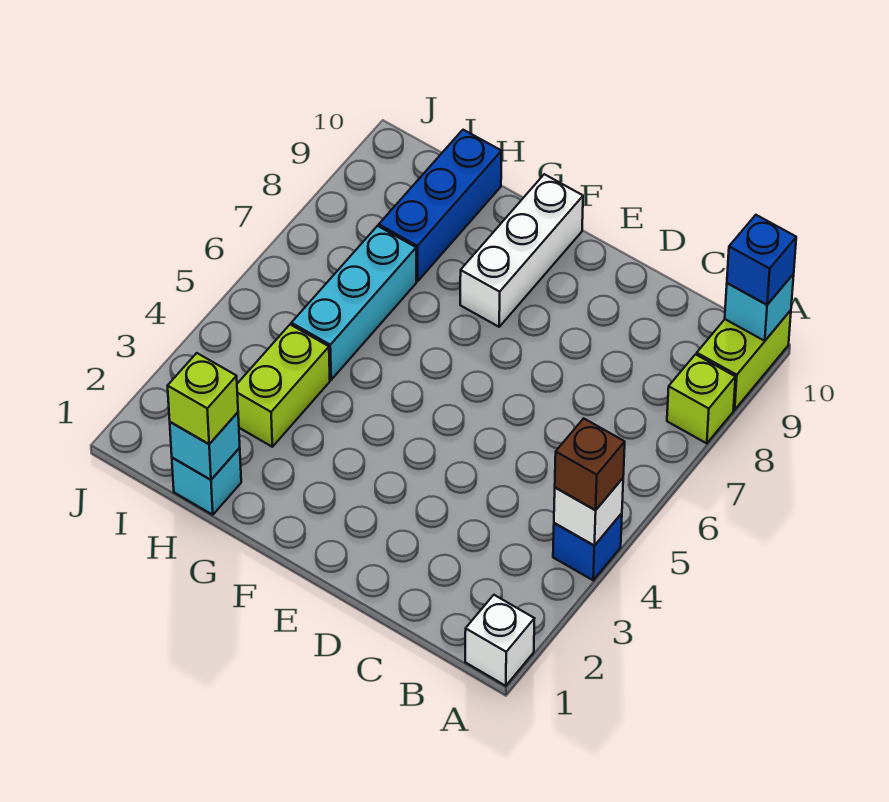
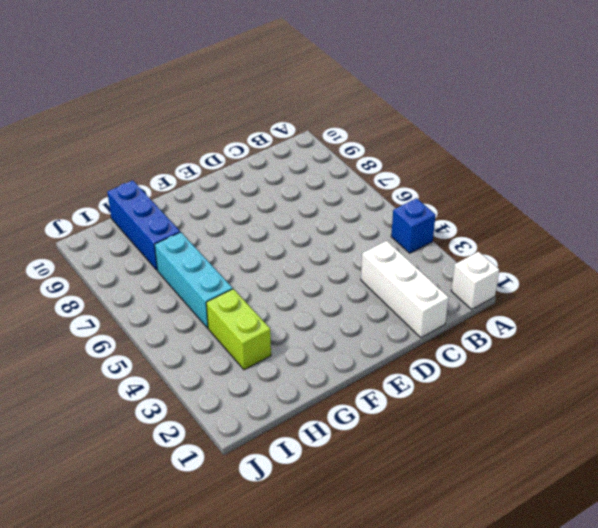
white 1x3 brick [361,241,449,338] -> white 1x3 brick moved to [460,174,583,327]
none -> lime 1x1 brick [667,354,736,443]
none -> lime 1x2 brick [697,310,791,410]
none -> cyan 1x1 brick [172,448,241,515]

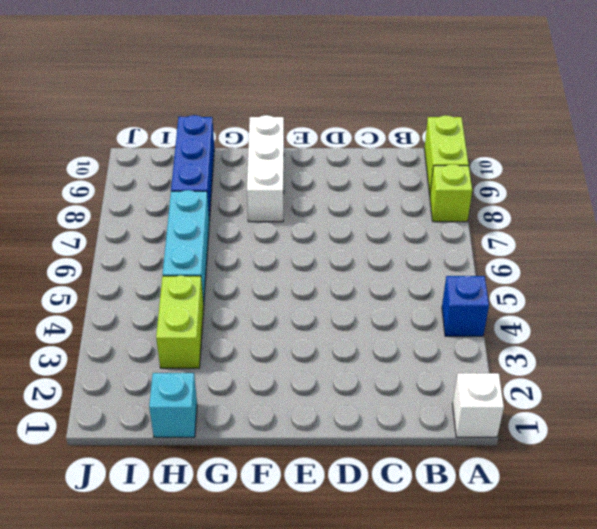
none -> white 1x1 brick [554,478,623,546]
none -> cyan 1x1 brick [725,274,794,341]
none -> cyan 1x1 brick [170,412,240,480]

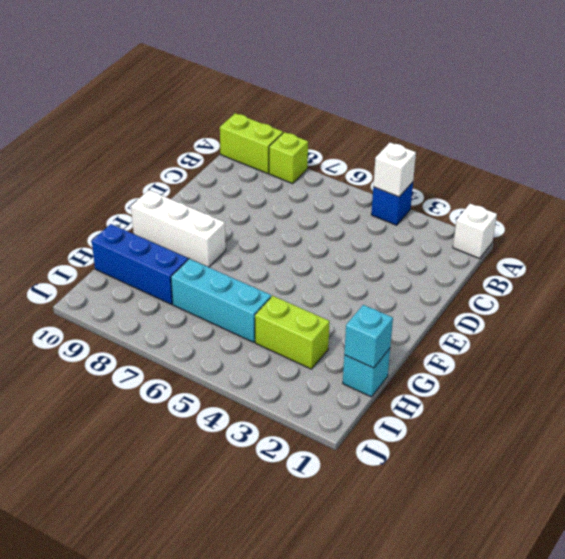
none -> cyan 1x1 brick [725,274,794,341]
none -> brown 1x1 brick [555,418,625,510]
none -> blue 1x1 brick [727,215,796,305]

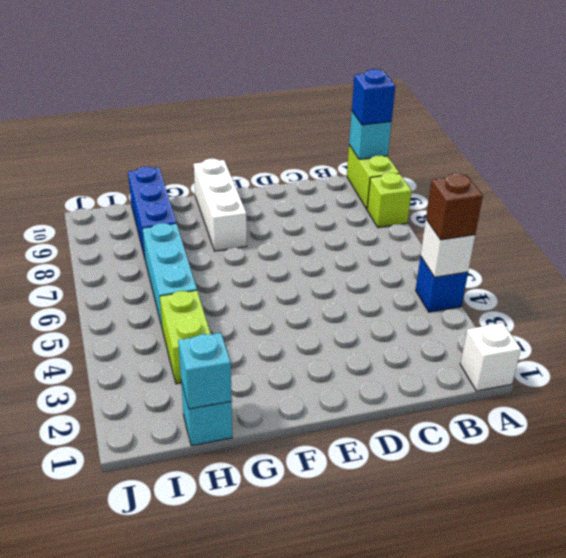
none -> lime 1x1 brick [168,353,238,444]

